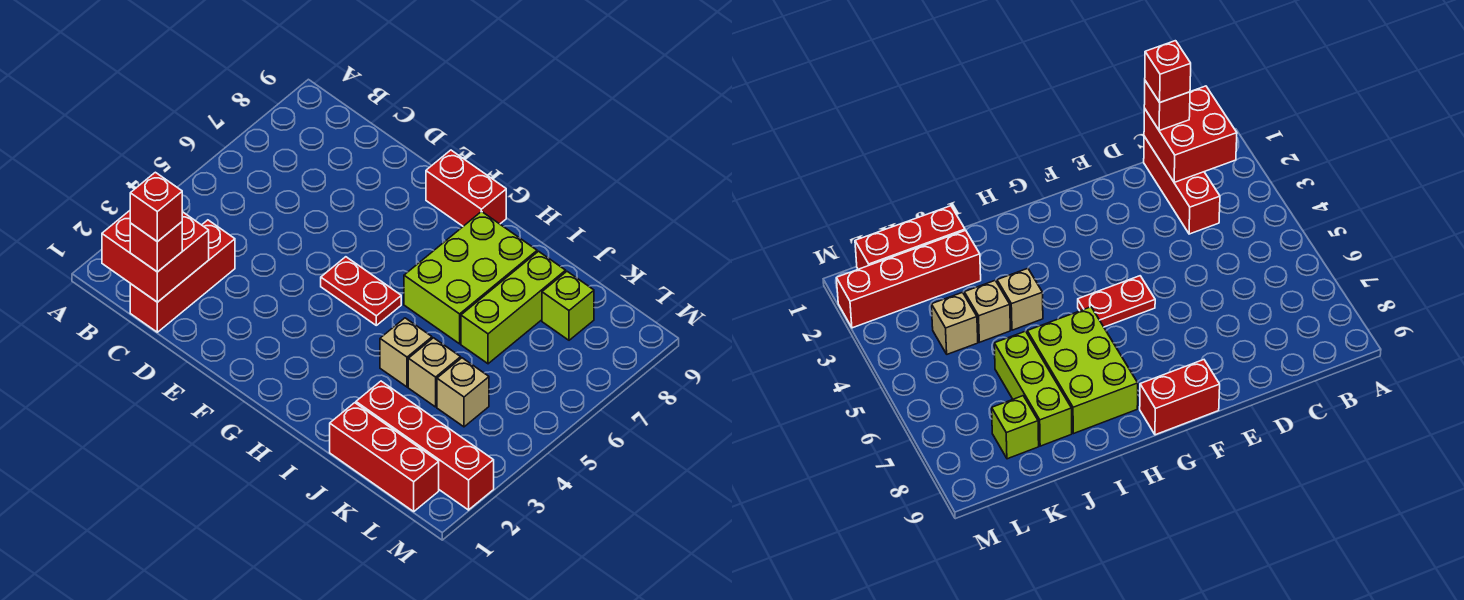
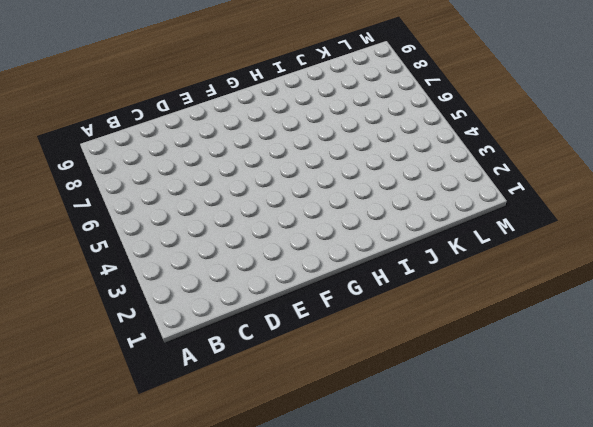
none -> red 1x3 brick [130,220,235,332]
none -> red 1x2 plate [321,257,401,325]
none -> red 1x2 brick [426,150,506,226]

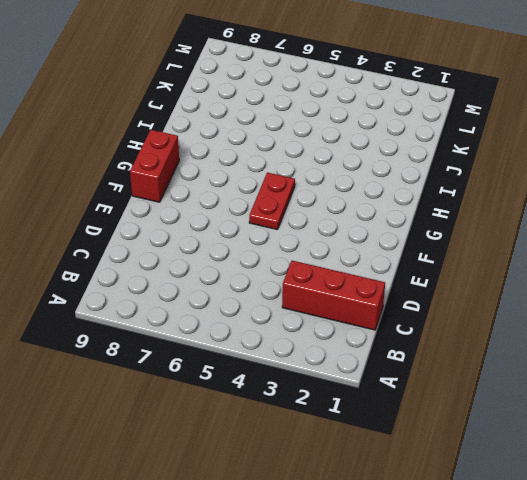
none -> lime 2x3 brick [404,211,537,344]
none -> tan 1x1 brick [380,318,432,387]
none -> red 1x3 brick [330,403,439,511]

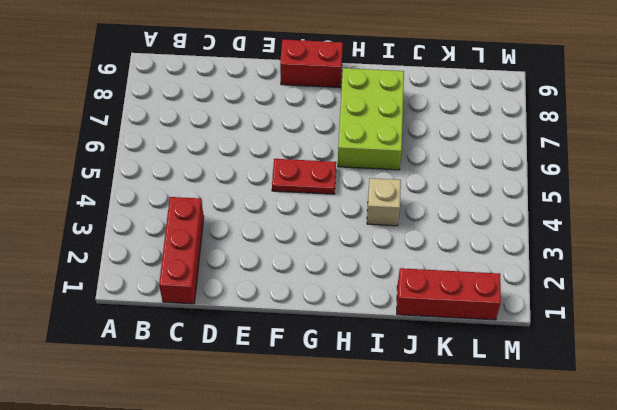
none -> red 1x4 brick [356,381,494,510]
none -> tan 1x1 brick [408,338,461,407]
none -> lime 1x3 brick [461,251,566,364]

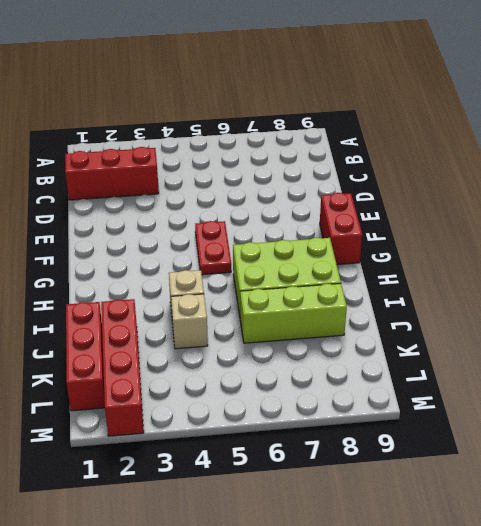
none -> tan 1x1 brick [437,358,489,427]
none -> lime 1x1 brick [542,272,594,340]
none -> red 2x2 brick [102,211,209,302]

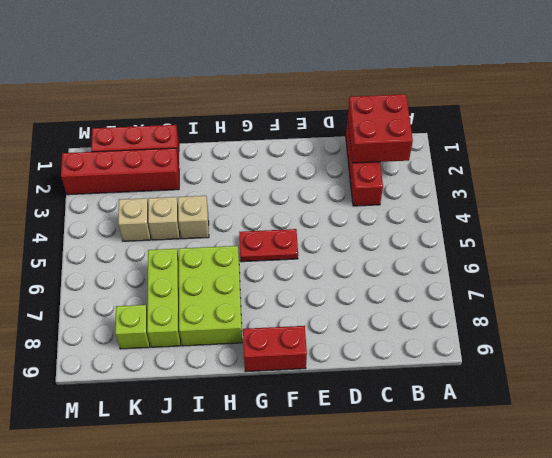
none -> red 1x1 brick [130,222,182,272]
none -> red 1x1 brick [130,172,182,242]

